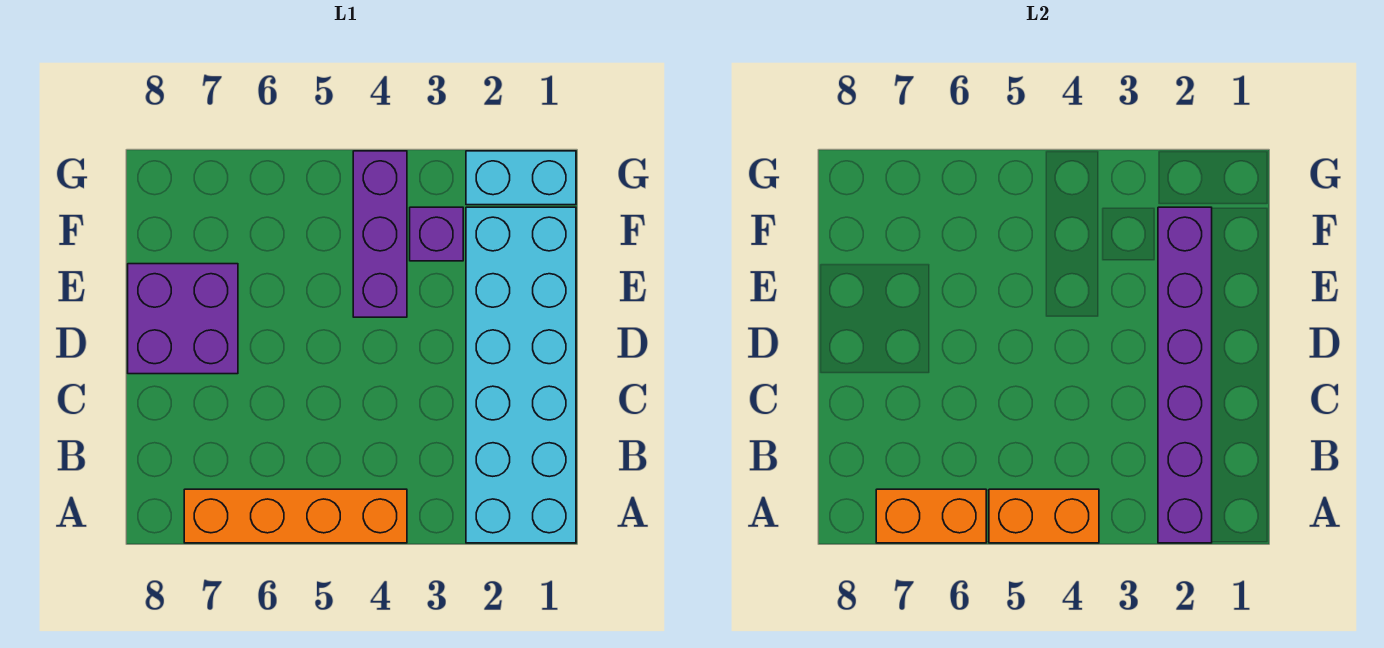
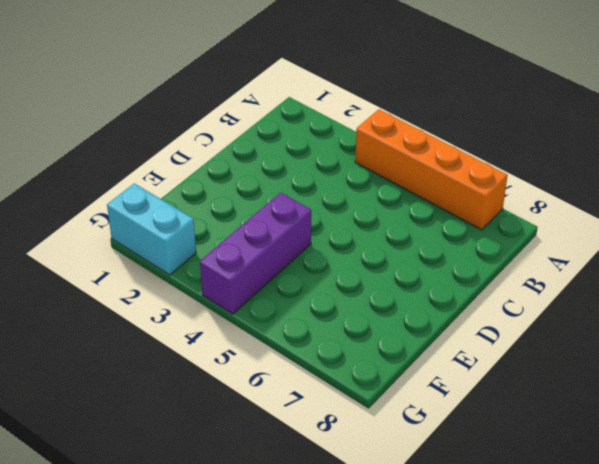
none -> cyan 2x6 brick [466,207,576,543]
none -> purple 2x2 brick [128,264,238,374]

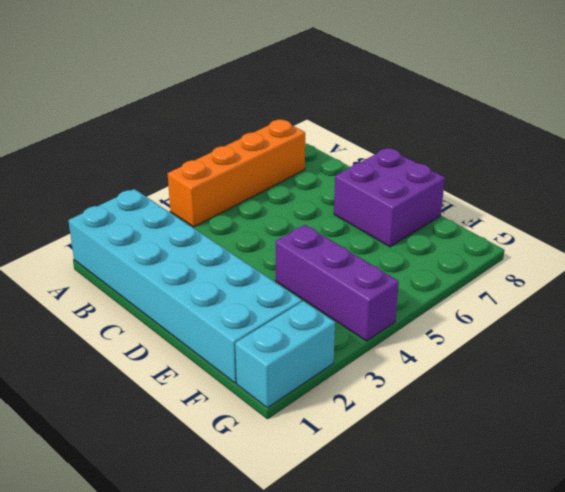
none -> purple 1x1 brick [410,207,463,261]
none -> purple 1x6 brick [1158,207,1212,543]

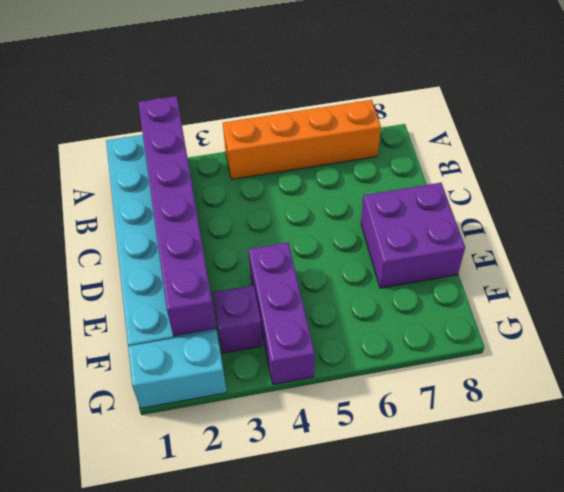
none -> orange 1x2 brick [989,489,1099,543]
none -> orange 1x2 brick [876,489,986,543]

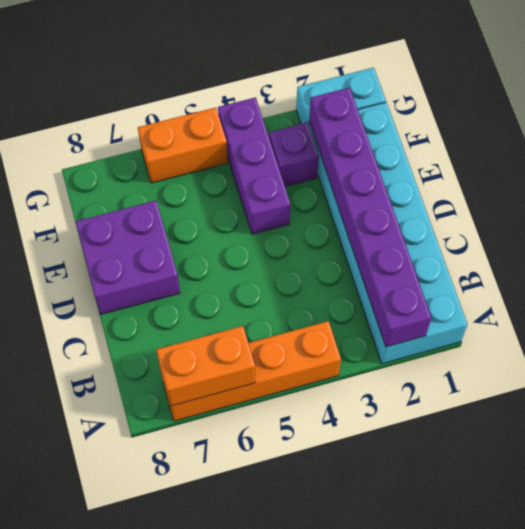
orange 1x2 brick [138,108,228,183] -> orange 1x2 brick moved to [989,489,1099,543]

